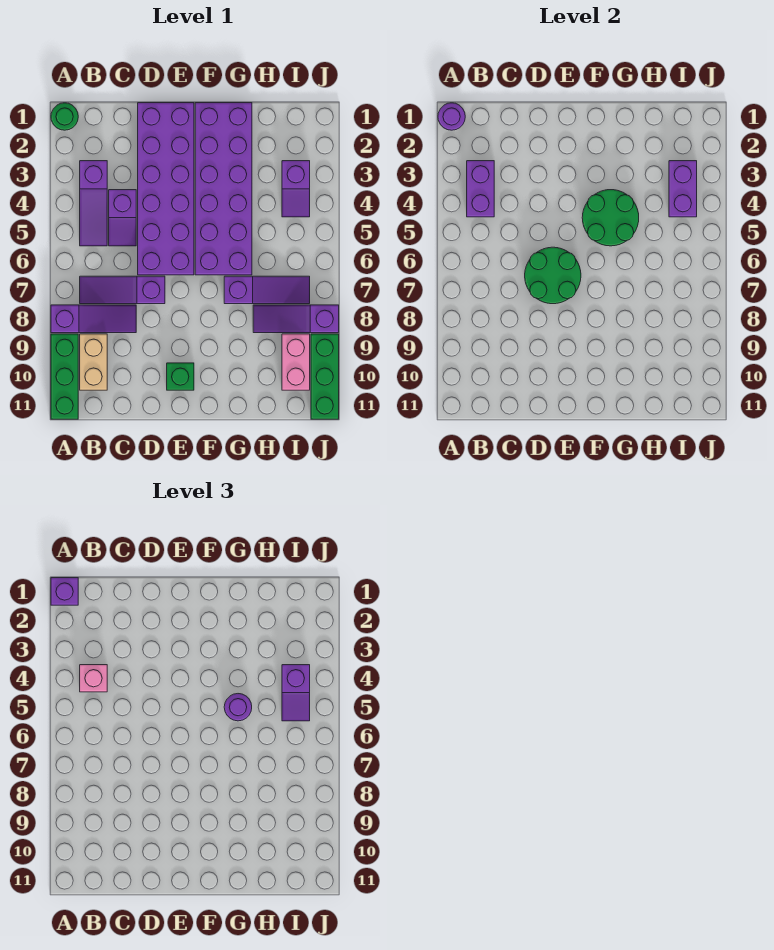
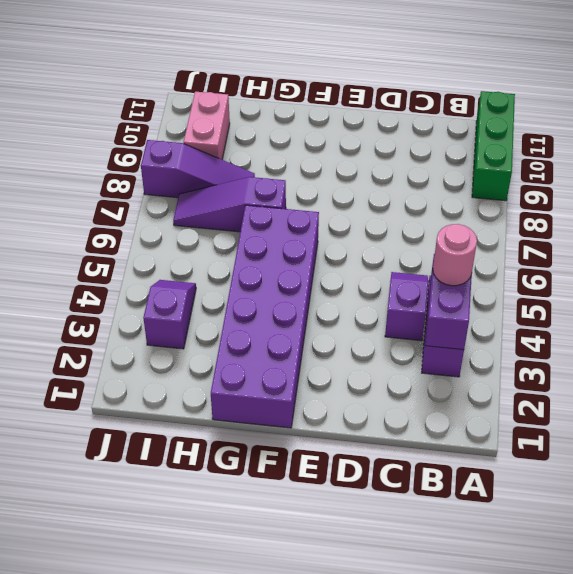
pink 1x1 round brick [433,224,477,286] -> pink 1x1 brick [80,665,107,692]
none -> green 1x1 round brick [51,103,78,130]
none -> purple 1x3 slope [51,305,136,333]
none -> purple 1x3 slope [80,276,165,304]

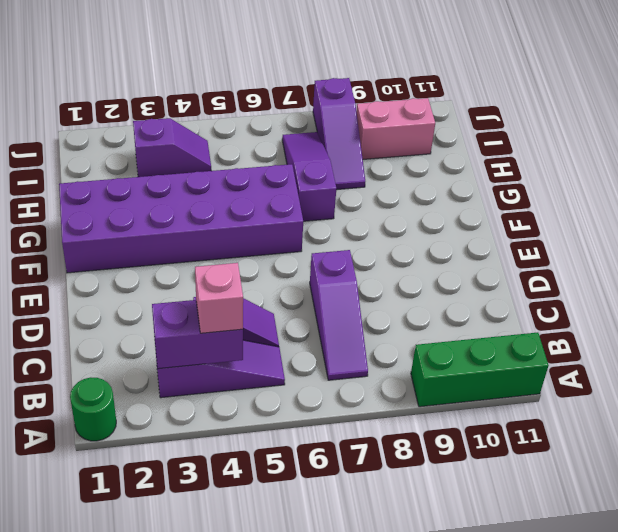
none -> purple 1x3 slope [51,305,136,333]
none -> tan 1x2 brick [80,334,107,390]
none -> purple 2x6 brick [138,103,194,275]

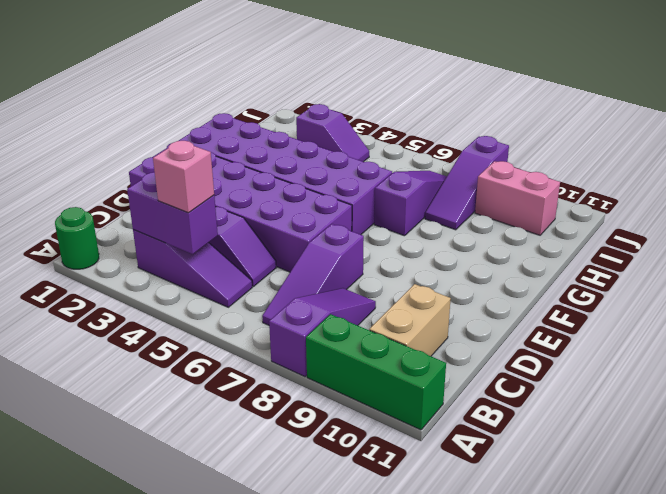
tan 1x2 brick [369,284,451,356] -> tan 1x2 brick turned to [80,334,107,390]
none -> green 1x1 brick [167,363,194,390]
none -> green 1x3 brick [311,334,339,419]
none -> purple 1x1 round brick [438,103,465,130]

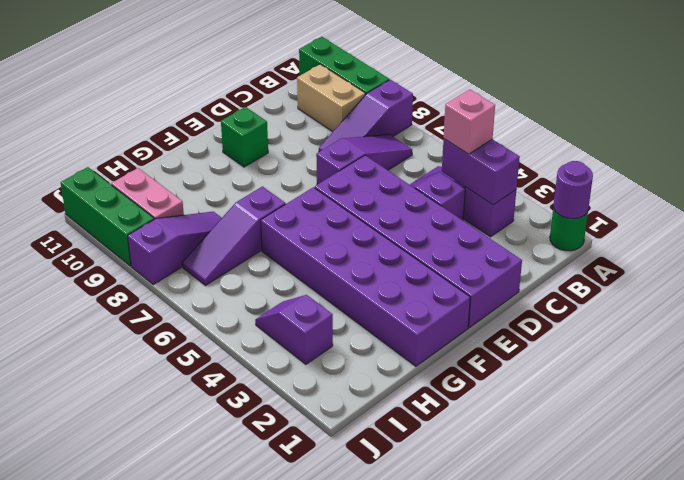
none -> green 2x2 round brick [525,247,581,304]
none -> green 2x2 round brick [582,190,639,246]
none -> purple 1x2 brick [669,161,697,217]

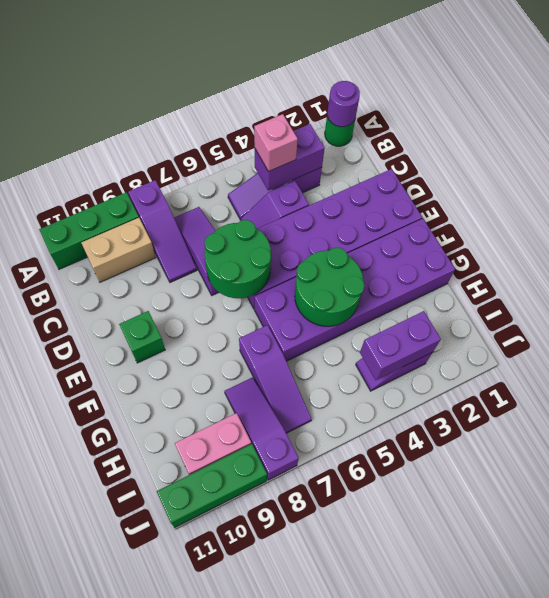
none -> purple 1x1 brick [51,578,78,605]
none -> purple 1x1 round brick [224,694,252,721]
none -> purple 1x2 slope [282,665,310,721]

